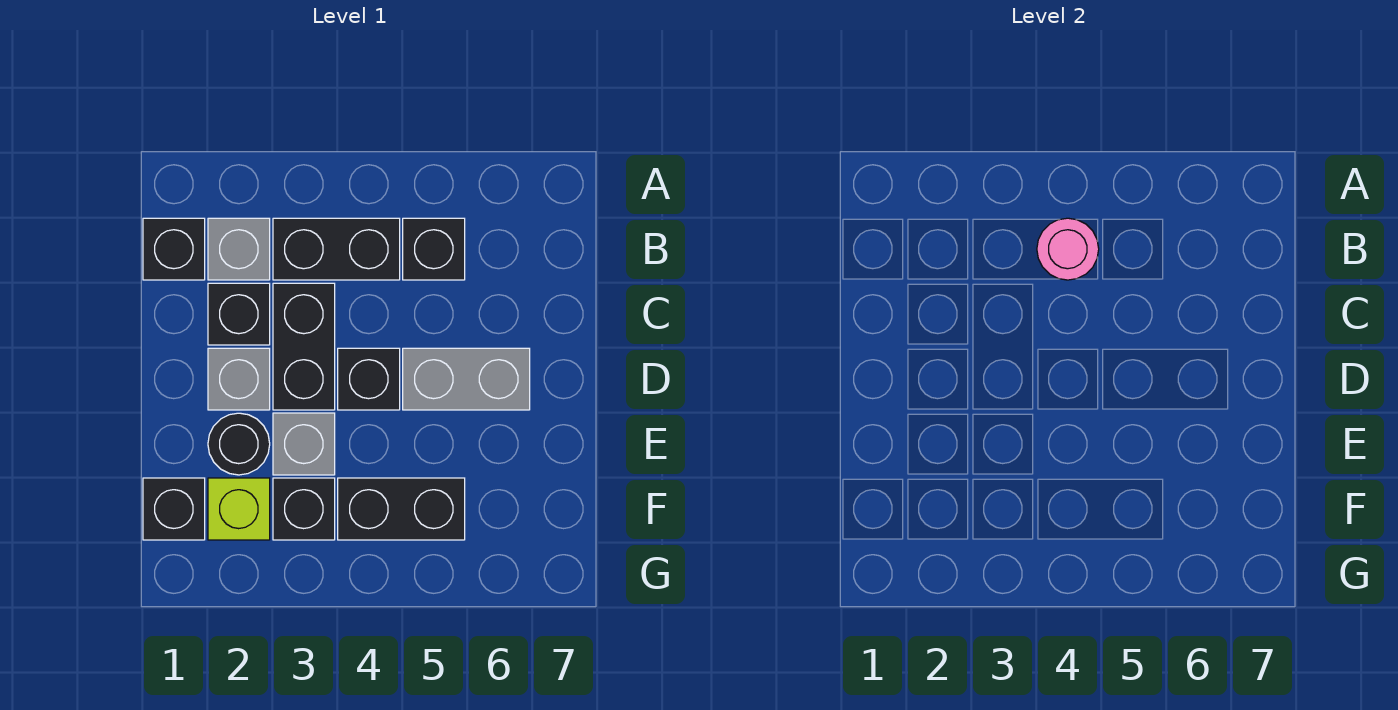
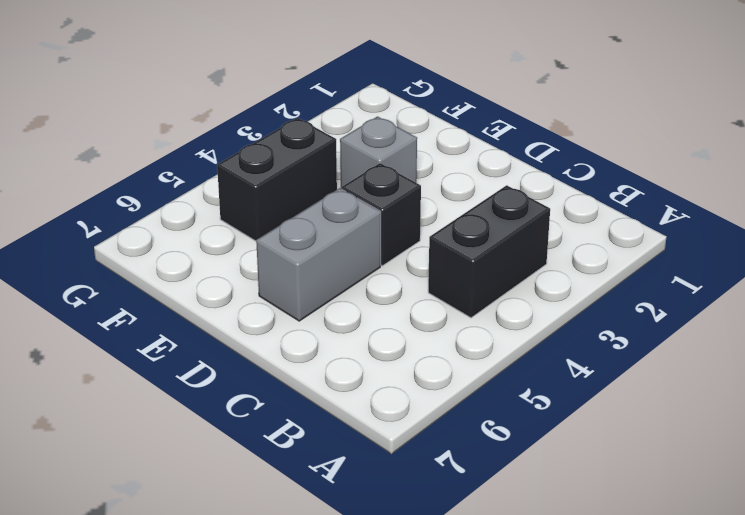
none -> black 1x1 brick [143,218,205,280]
none -> grey 1x1 brick [208,218,270,280]
none -> black 1x1 brick [403,218,465,280]

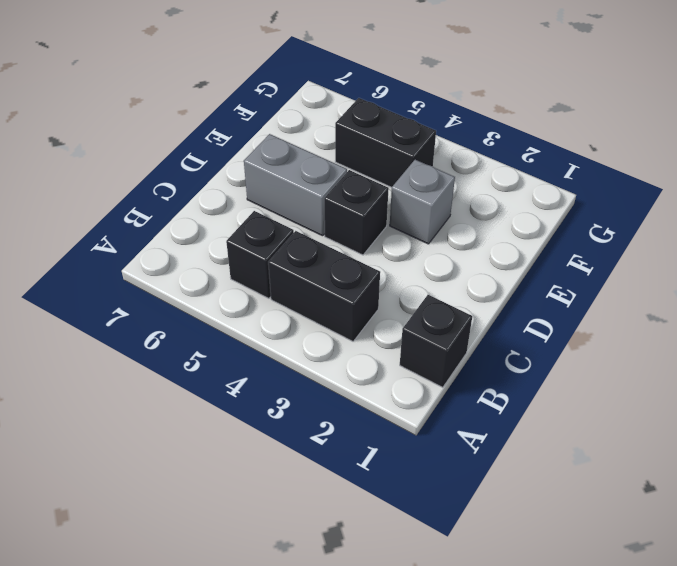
none -> grey 1x1 brick [208,218,270,280]
none -> black 1x1 brick [208,283,270,345]
none -> black 1x2 brick [273,283,335,410]

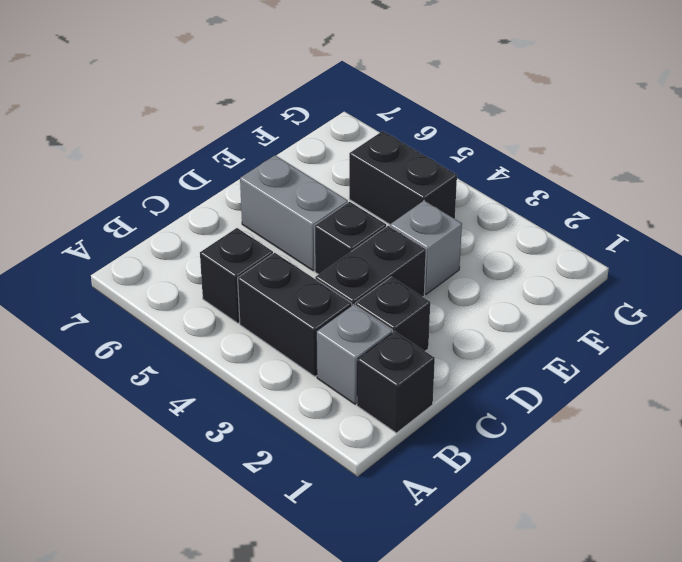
none -> grey 1x1 brick [208,348,270,410]
none -> black 1x1 round brick [208,413,270,475]
none -> black 1x1 brick [143,478,205,540]

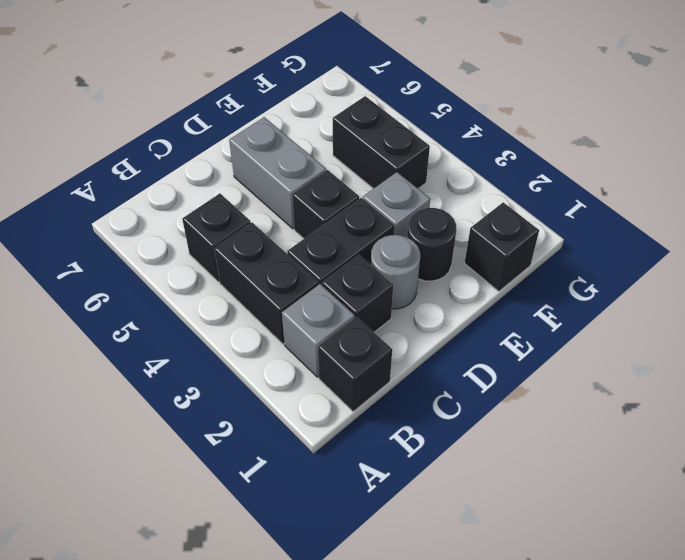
grey 1x1 round brick [371,235,420,309] -> grey 1x1 brick [208,348,270,410]
none -> lime 1x1 brick [208,478,270,540]
none -> black 1x1 brick [273,478,335,540]
none -> pink 1x1 round brick [1037,218,1099,280]

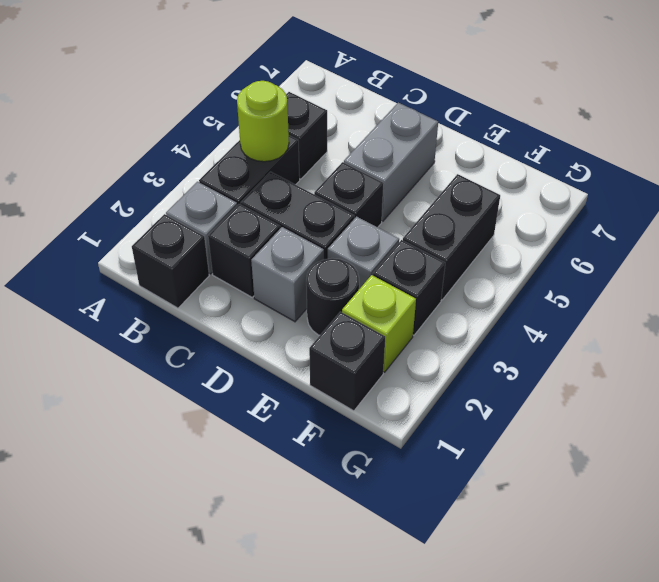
lime 1x1 round brick [237,81,289,162] -> pink 1x1 round brick [1037,218,1099,280]

